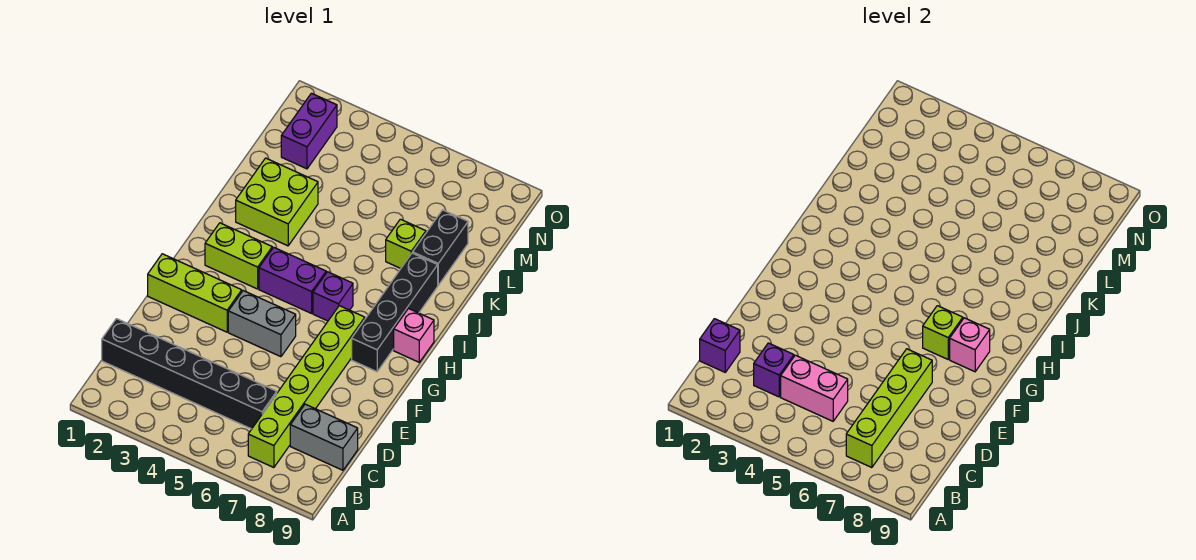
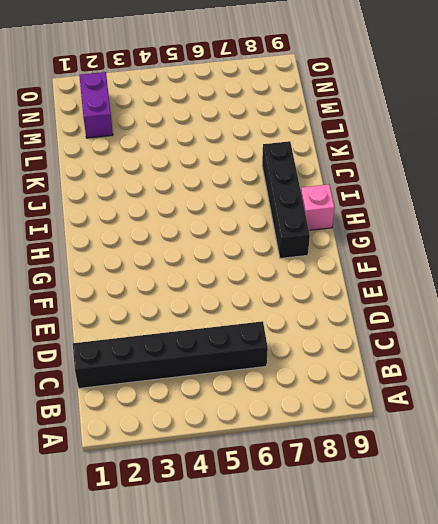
none -> lime 1x6 brick [248,306,365,468]
none -> grey 1x2 brick [290,404,358,470]
none -> lime 1x3 brick [148,254,242,332]

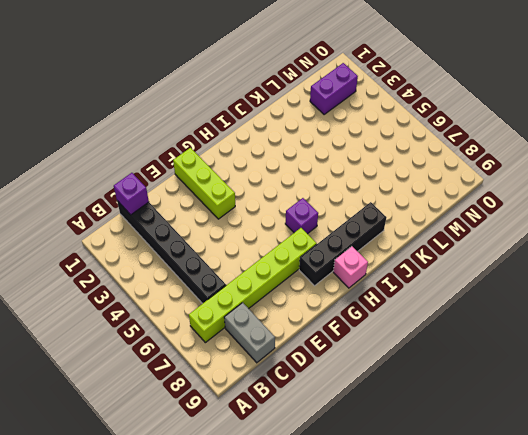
none -> grey 1x2 brick [228,291,296,357]
none -> lime 1x2 brick [205,223,272,289]
none -> purple 1x2 brick [259,247,326,313]

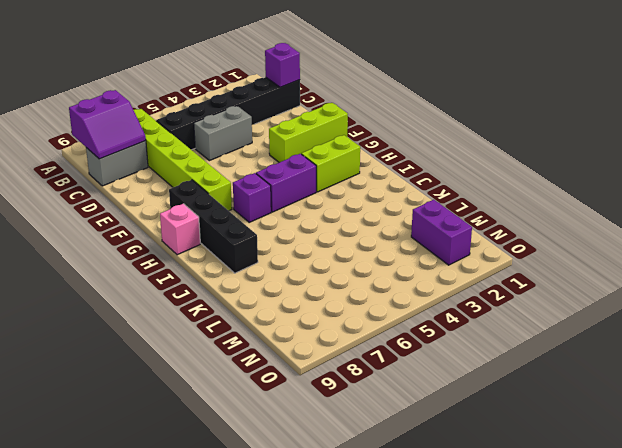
purple 2x2 slope [69,90,146,159] -> none
grey 1x2 brick [194,106,252,161] -> grey 1x2 brick moved to [228,291,296,357]
none -> lime 2x2 brick [236,158,318,246]
none -> lime 1x1 brick [386,219,426,268]
none -> black 1x2 brick [413,210,468,285]

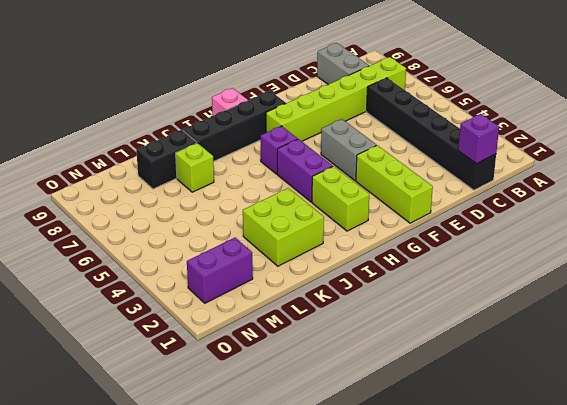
none -> lime 1x4 brick [846,349,932,468]
none -> purple 1x1 brick [754,343,794,397]
none -> pink 1x2 brick [781,355,848,421]

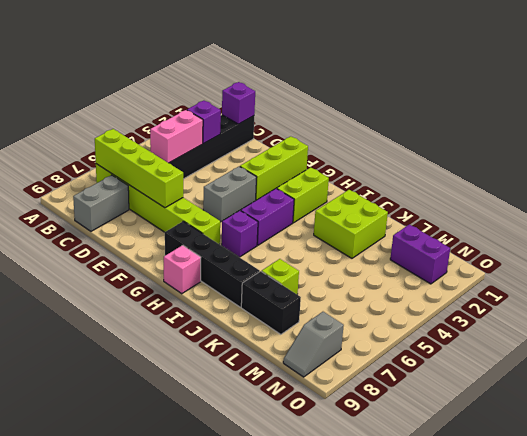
grey 1x2 slope [283,312,344,377] -> none
none -> lime 1x1 brick [923,306,963,359]
none -> pink 1x1 brick [950,318,990,372]

